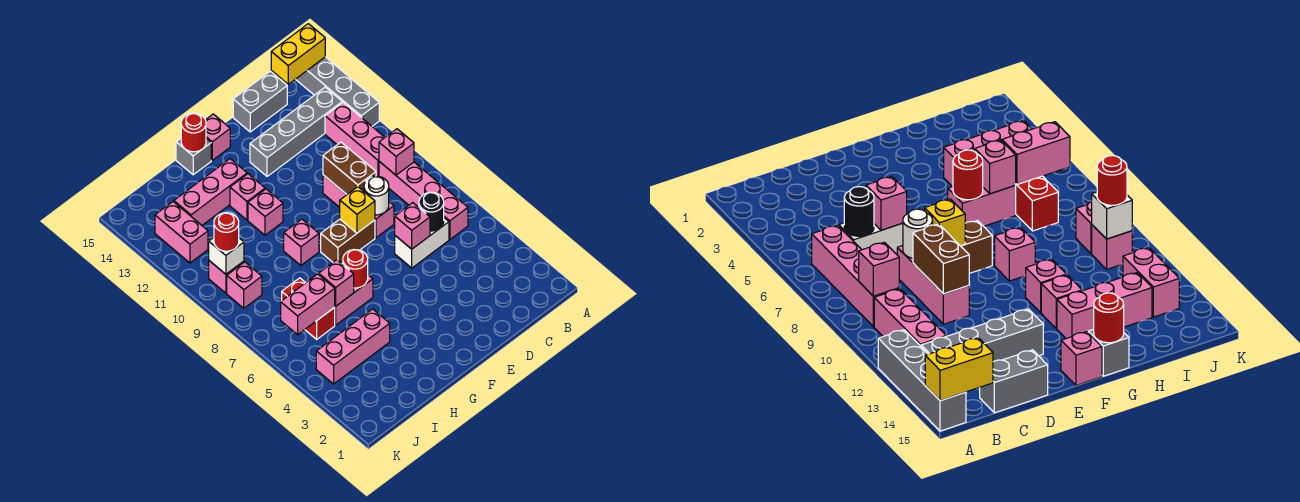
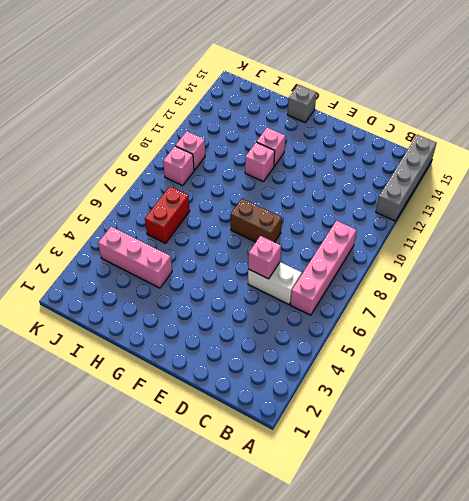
none -> pink 1x3 brick [325,102,385,176]
none -> grey 1x4 brick [250,87,342,176]
none -> grey 1x2 brick [233,71,287,132]
none -> pink 1x3 brick [323,175,394,238]

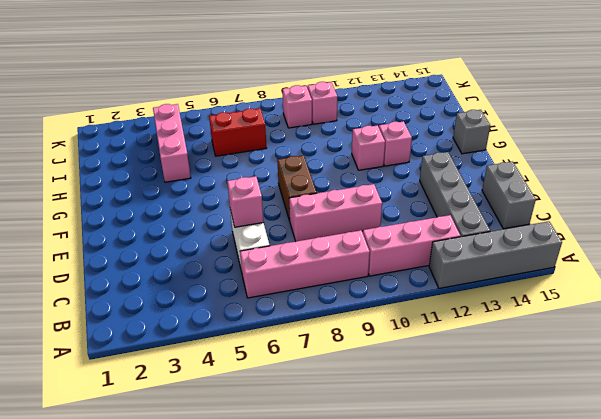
none -> pink 1x1 brick [206,114,230,160]
none -> pink 1x2 brick [334,275,373,325]
none -> pink 1x1 brick [284,219,319,265]
none -> pink 1x3 brick [174,159,247,225]

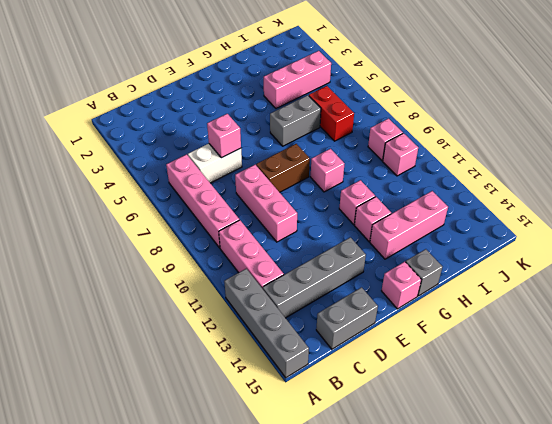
grey 1x2 brick [270,95,321,146] -> pink 1x2 brick [334,275,373,325]
none -> pink 1x2 brick [155,202,208,263]
none -> yellow 1x2 brick [271,24,325,84]
none -> pink 1x1 brick [379,129,414,175]
none -> black 1x1 round brick [419,192,444,231]

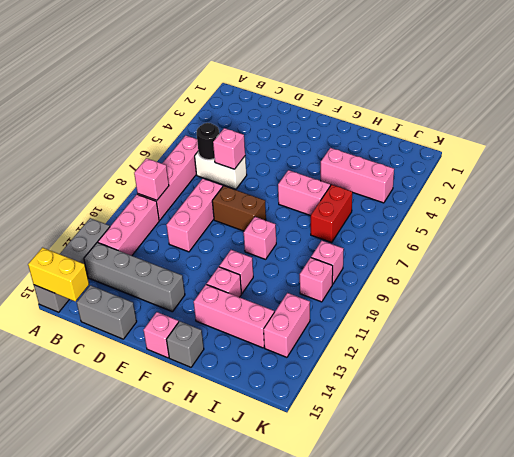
none -> white 1x1 round brick [364,176,389,215]
none -> brown 1x2 brick [323,142,376,194]
none -> yellow 1x1 brick [340,187,375,233]
none -> red 1x1 round brick [343,250,368,288]

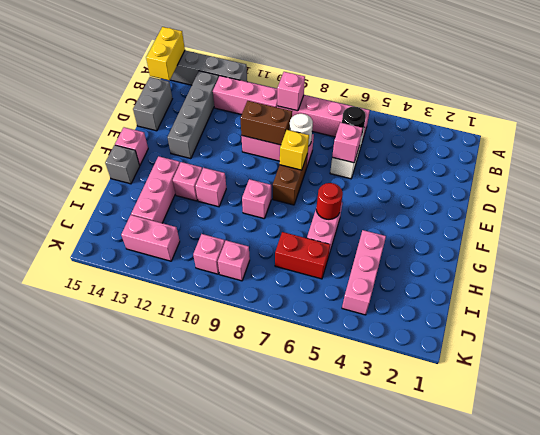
none -> red 1x1 round brick [181,113,206,152]
none -> pink 1x1 brick [319,260,354,306]
none -> pink 1x2 brick [281,274,335,335]
none -> white 1x1 brick [209,238,244,274]

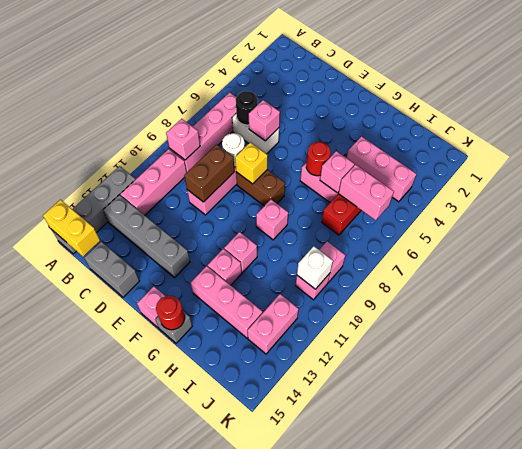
none -> red 1x1 round brick [214,213,239,251]

